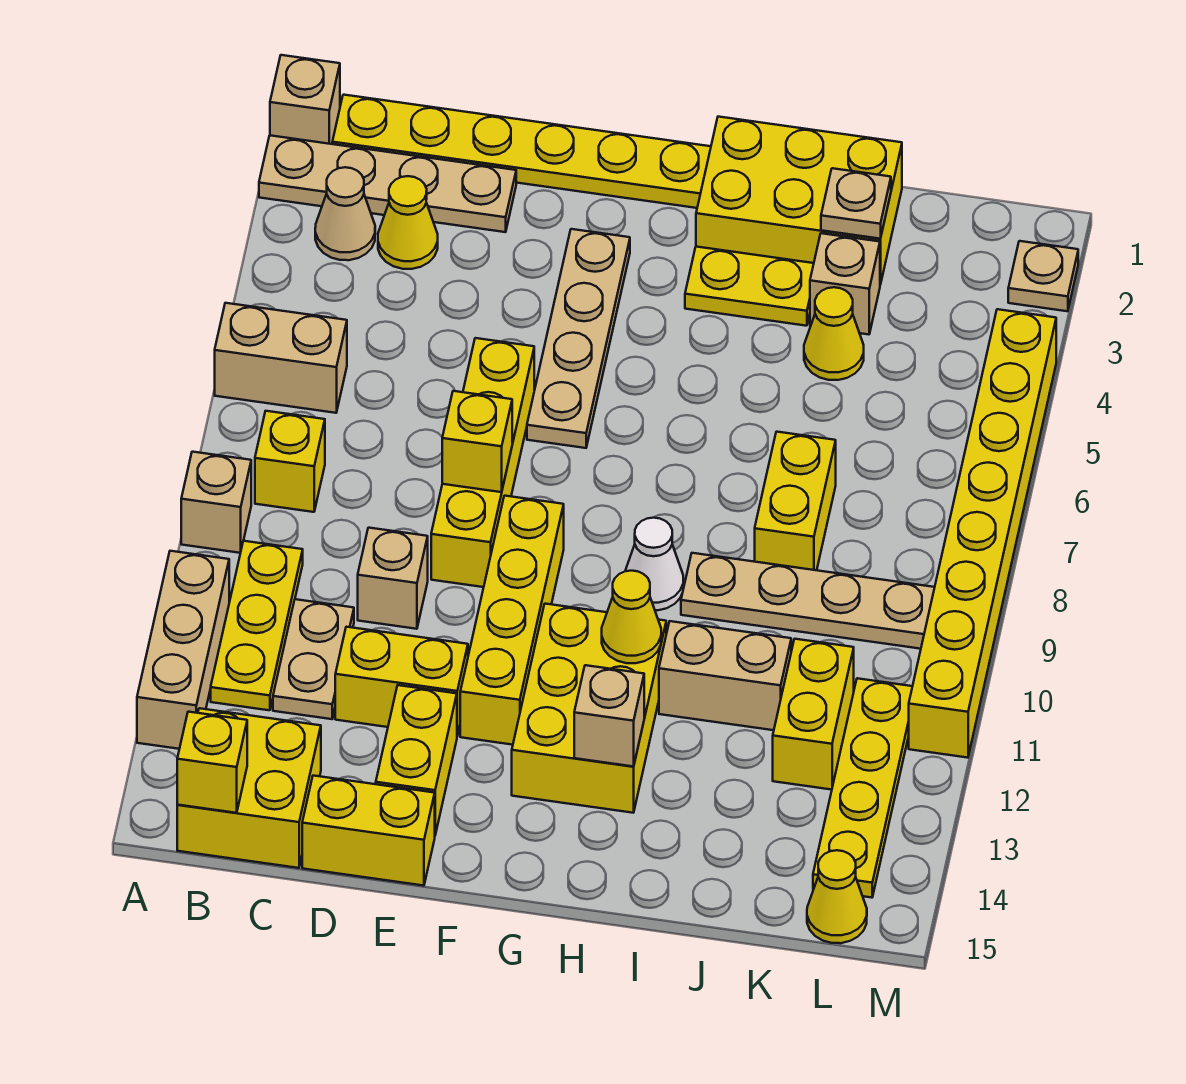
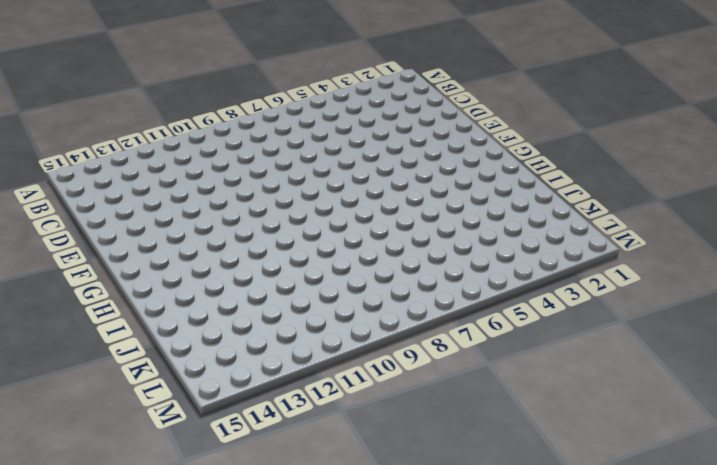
none -> tan 1x1 brick [270,55,340,144]
none -> tan 1x4 plate [259,135,516,232]
none -> tan 1x2 brick [215,303,347,413]
none -> tan 1x1 brick [181,452,251,553]

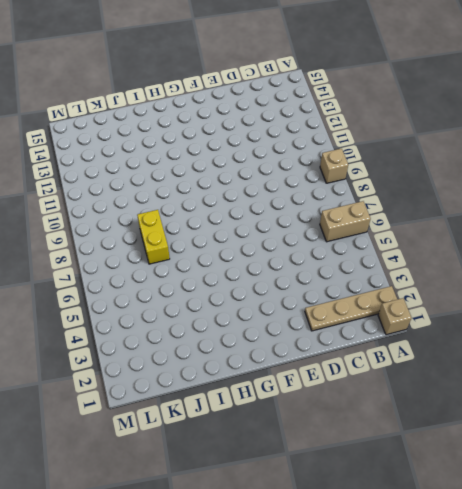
none -> tan 1x3 brick [137,551,229,749]
none -> yellow 1x6 plate [332,95,711,208]
none -> tan 1x1 cone [315,167,375,260]
none -> yellow 1x1 brick [255,411,325,512]

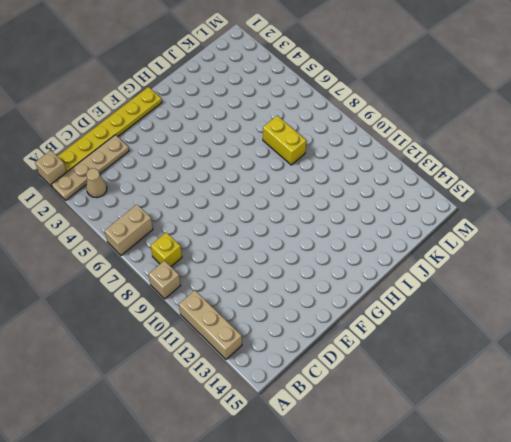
none -> yellow 1x3 plate [211,541,303,710]
none -> yellow 2x2 brick [177,708,321,868]
none -> yellow 1x1 cone [378,176,438,269]
none -> tan 1x2 plate [273,599,354,719]

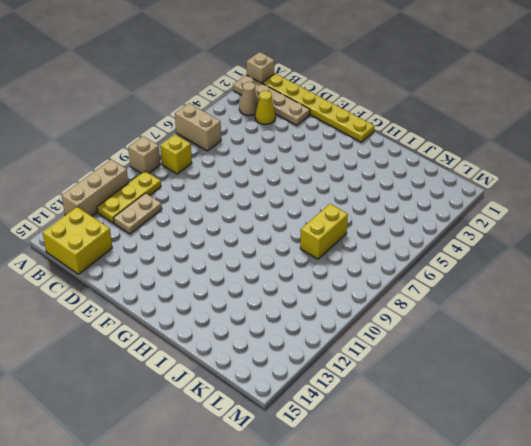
none -> tan 1x1 brick [358,528,428,629]
none -> yellow 1x2 brick [335,627,468,736]
none -> yellow 1x2 brick [302,776,435,886]
none -> yellow 1x4 brick [431,338,534,587]

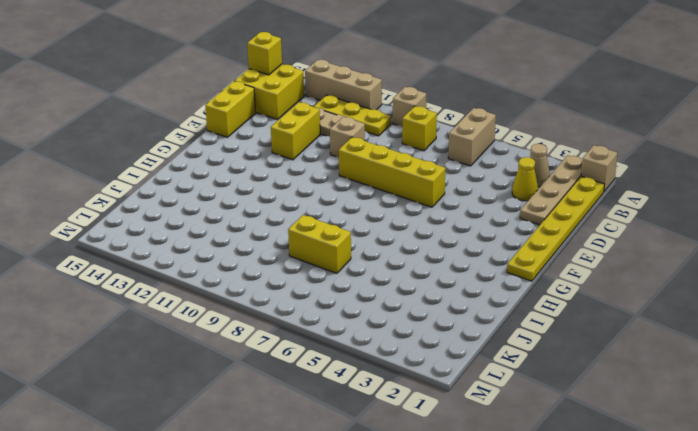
none -> yellow 1x2 brick [376,685,457,835]
none -> tan 1x4 plate [527,229,630,448]
none -> yellow 1x4 brick [460,496,564,745]
none -> yellow 2x3 brick [512,604,666,813]

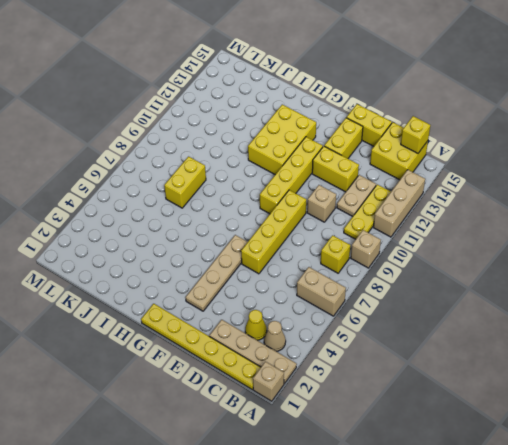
none -> yellow 2x3 brick [696,117,902,285]
none -> yellow 1x2 plate [685,247,814,326]
none -> white 1x1 cone [625,518,683,610]
none -> tan 1x4 plate [681,553,935,649]

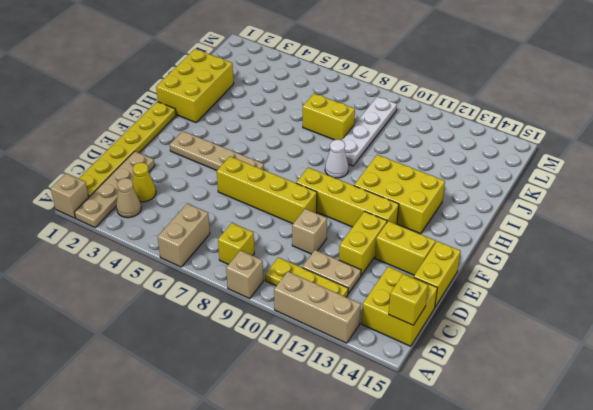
white 1x4 plate [342,97,397,166] -> tan 1x4 plate [681,553,935,649]
none -> yellow 1x2 plate [685,247,814,326]
none -> tan 1x2 brick [659,621,791,730]
none -> tan 1x1 brick [810,233,880,334]
none -> yellow 1x1 cone [804,287,864,380]

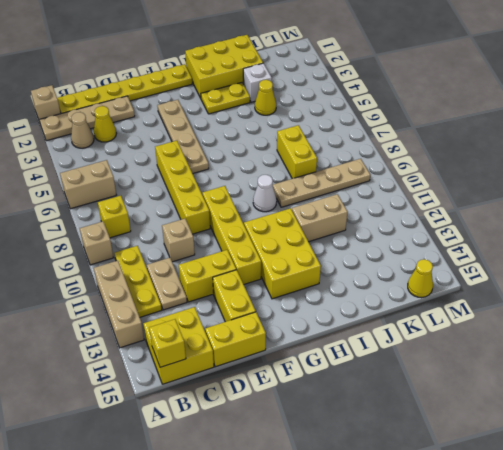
white 1x1 brick [243,63,272,102] -> tan 1x1 brick [810,233,880,334]
none -> yellow 1x2 brick [773,639,854,790]
none -> yellow 1x4 plate [813,678,913,898]
none -> tan 1x1 plate [1008,241,1078,311]
none -> yellow 1x8 brick [909,309,1056,758]

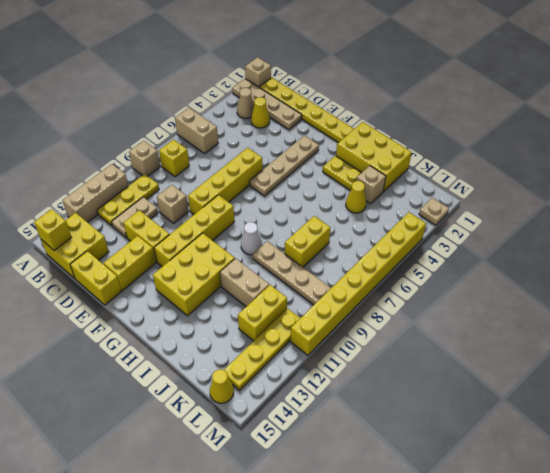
none -> yellow 1x1 brick [442,391,512,492]
none -> yellow 1x1 cone [602,571,661,663]
none -> tan 1x1 brick [574,665,644,767]
none -> tan 1x1 plate [821,168,891,239]

